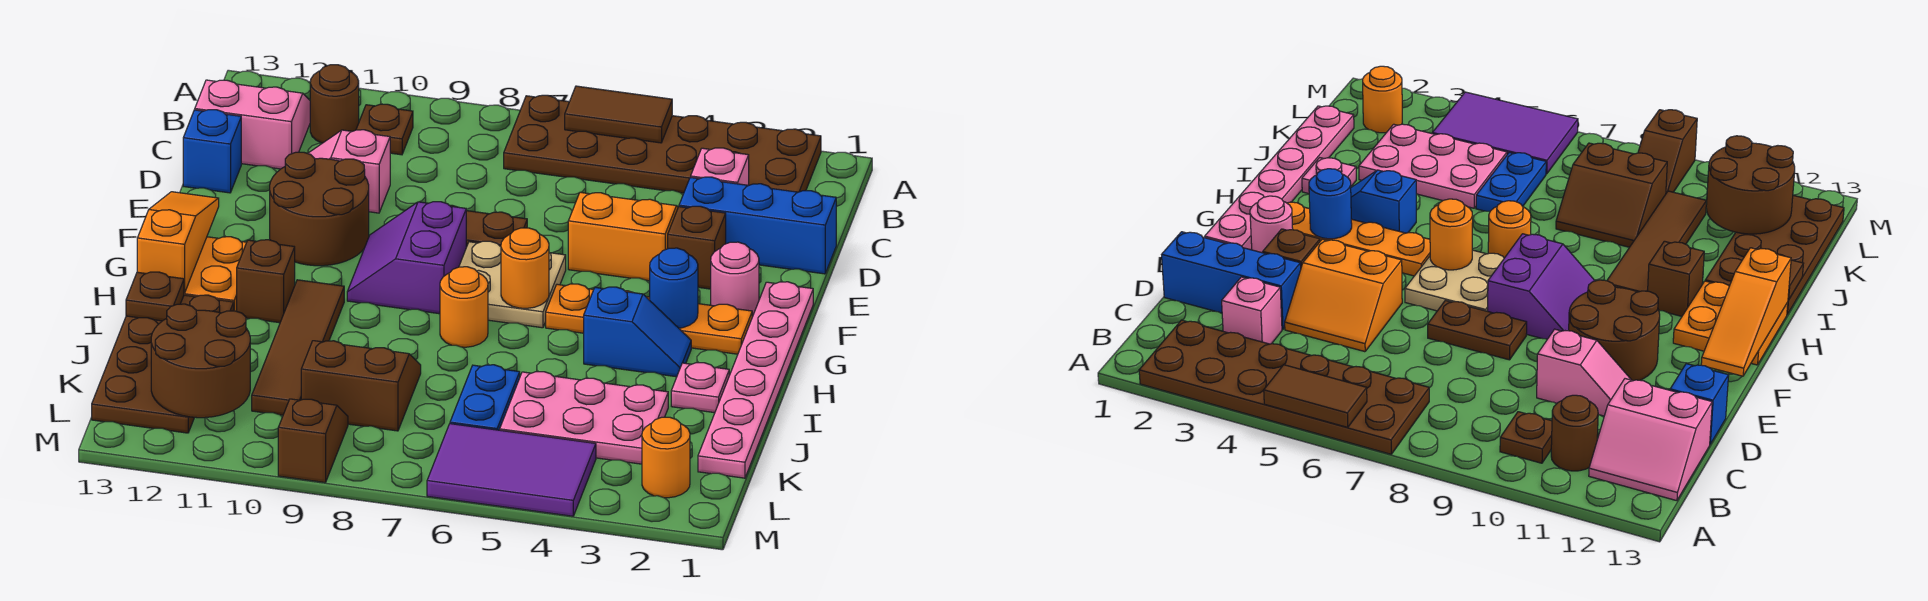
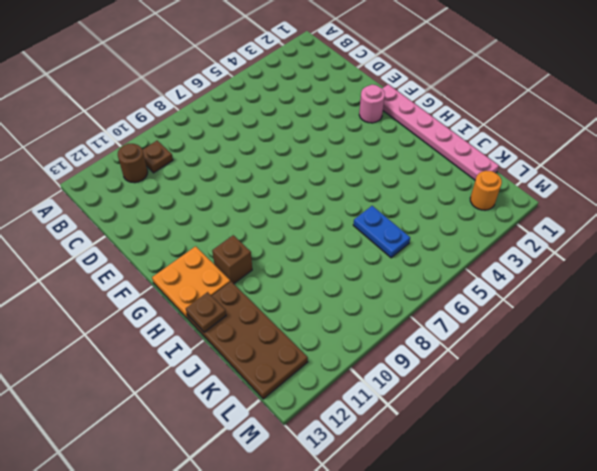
none -> brown 2x6 plate [504,95,821,193]
none -> pink 2x2 slope [195,80,310,169]
none -> pink 1x1 brick [691,148,749,185]
none -> blue 1x3 brick [679,177,836,274]

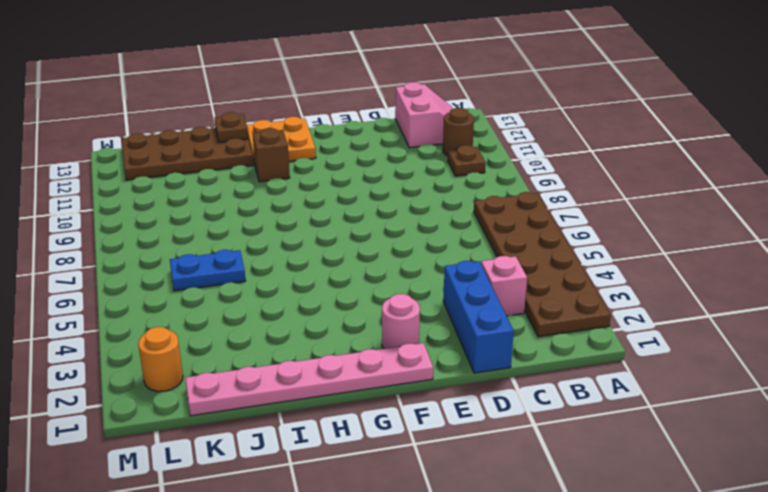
none -> orange 2x2 slope [568,192,678,281]
none -> pink 1x2 slope [308,130,390,213]
none -> blue 1x1 brick [183,110,241,193]
none -> brown 1x1 brick [668,206,726,289]

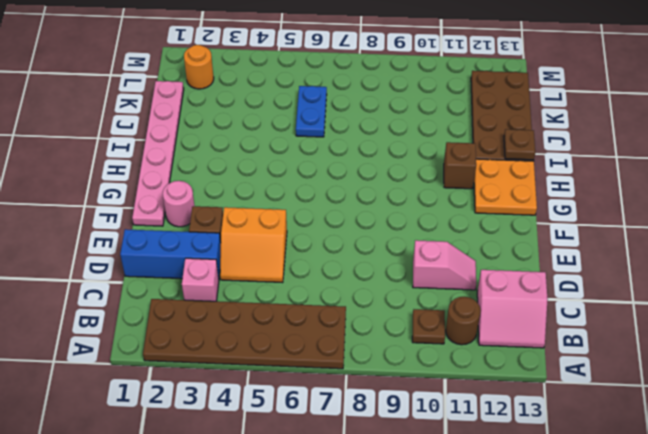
none -> blue 1x1 brick [183,110,241,193]
none -> brown 1x2 plate [450,205,527,247]
none -> brown 2x2 round brick [270,152,369,266]
none -> tan 2x2 plate [459,241,566,328]

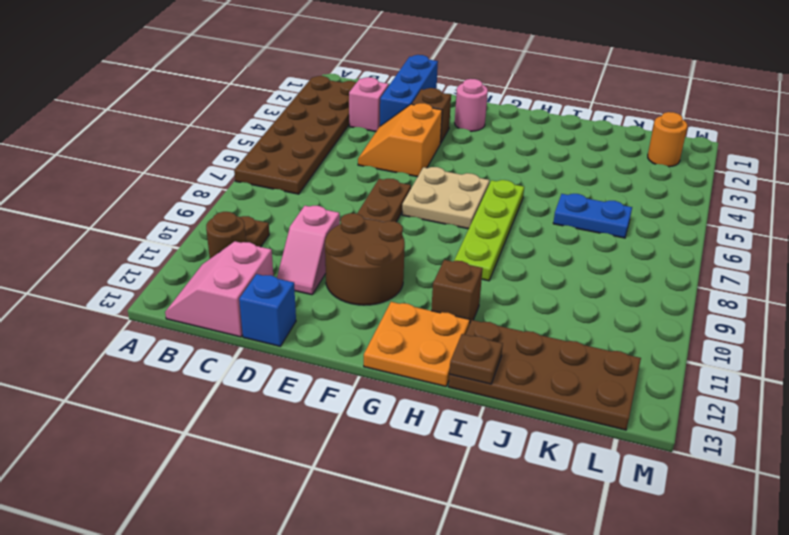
lime 1x4 plate [454,180,524,281] -> orange 1x1 round brick [440,267,488,347]
none -> pink 1x6 plate [698,282,813,478]
none -> purple 2x2 slope [347,202,466,314]
none -> orange 1x4 plate [546,284,752,354]
none -> blue 1x2 slope [584,287,691,377]

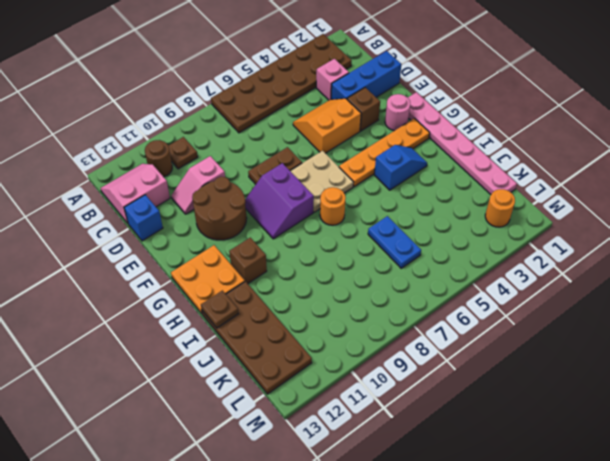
none -> brown 1x4 tile [252,280,344,415]
none -> pink 1x1 plate [671,363,729,413]
none -> pink 2x3 plate [500,372,668,464]
none -> brown 2x2 slope [301,341,421,431]

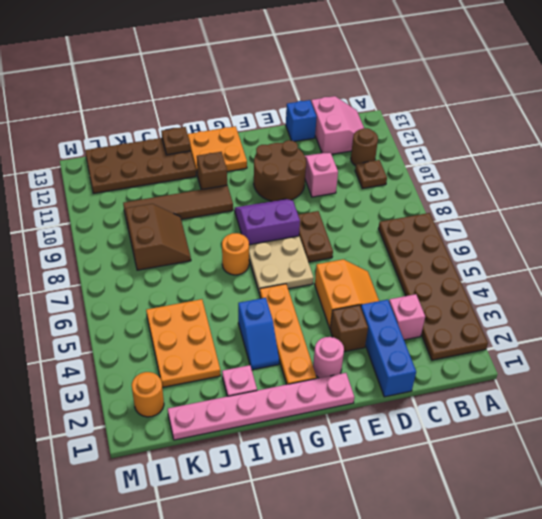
orange 2x3 plate [146,299,221,387] -> pink 2x3 plate [500,372,668,464]
none -> blue 1x2 plate [450,365,520,430]
none -> purple 2x3 tile [427,424,596,516]
none -> brown 1x2 slope [278,399,348,482]
none -> brown 1x2 tile [565,86,672,143]

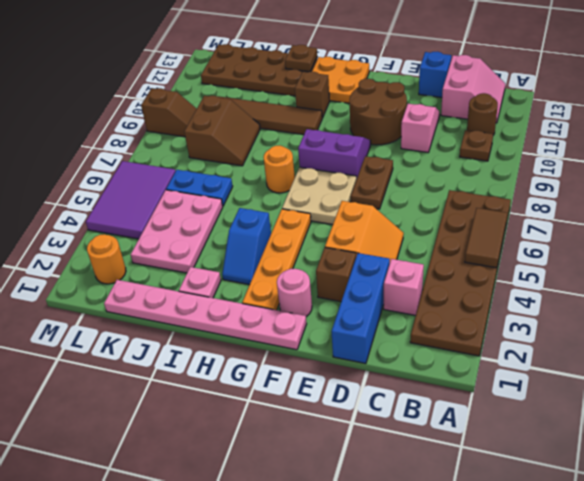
none -> orange 1x3 slope [137,192,219,293]
none -> blue 1x1 round brick [650,248,698,328]
none -> orange 1x1 round brick [501,228,549,308]
none -> brown 2x2 round brick [151,304,250,418]

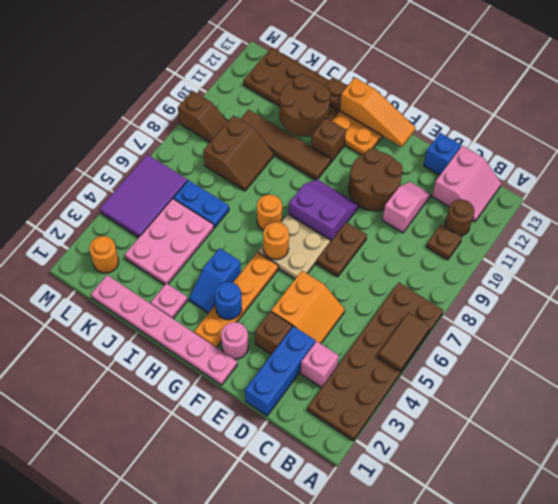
brown 2x2 round brick [279,75,331,136] -> brown 2x2 round brick moved to [151,304,250,418]

